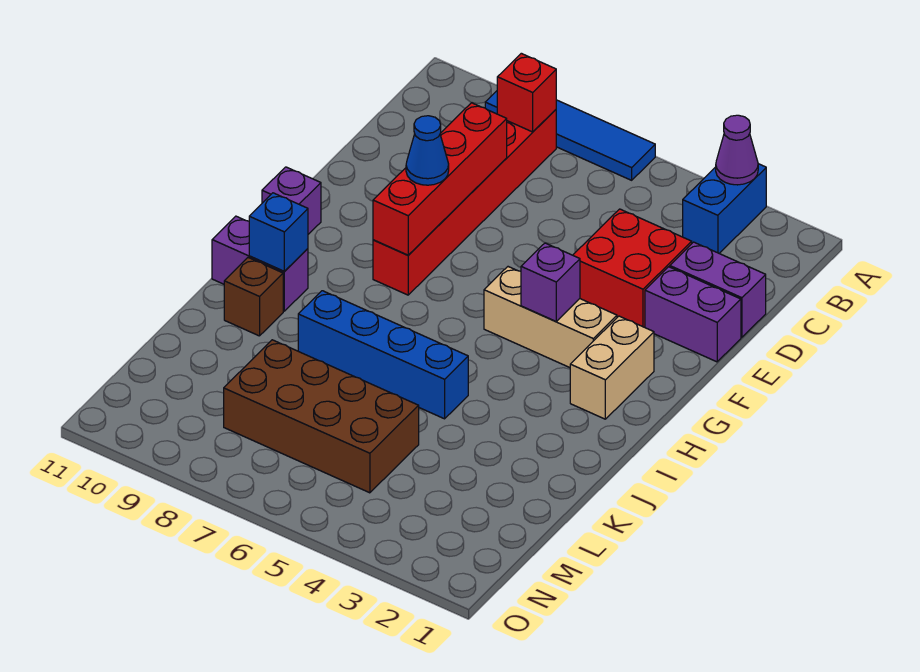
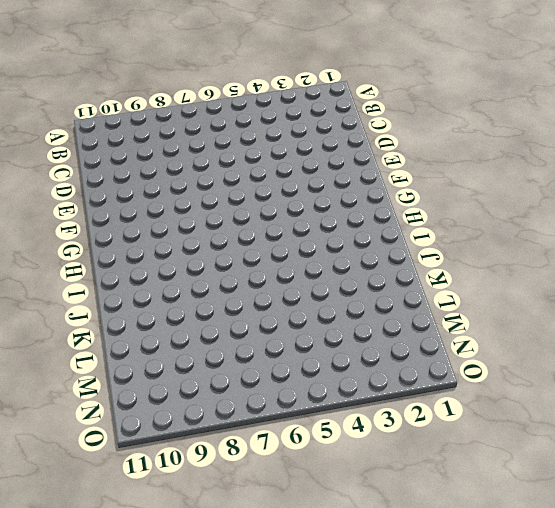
none -> blue 1x2 brick [683,164,766,253]
none -> blue 1x4 tile [485,91,655,180]
none -> red 1x6 brick [373,110,556,295]

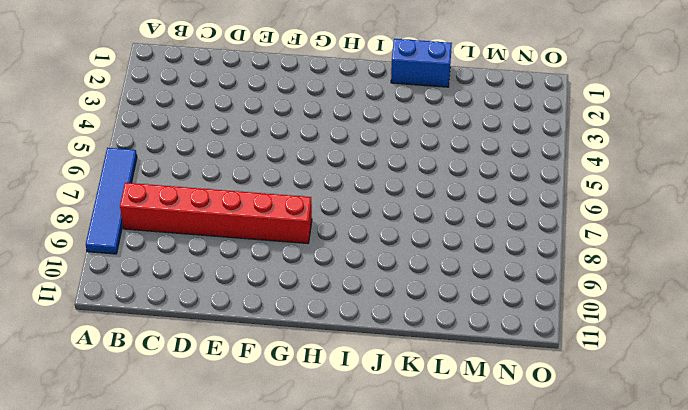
blue 1x2 brick [391,39,452,87] -> blue 1x2 brick moved to [683,164,766,253]
none -> purple 1x2 brick [670,242,766,337]
none -> red 2x2 brick [573,209,692,327]
none -> purple 1x2 brick [645,267,741,362]

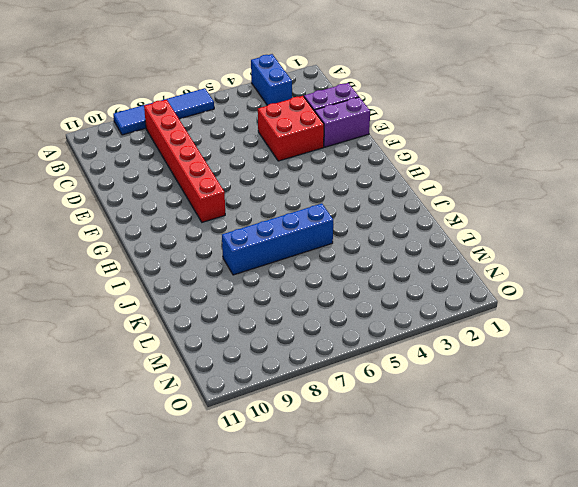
none -> tan 1x2 brick [570,316,654,419]
none -> tan 1x3 brick [484,267,617,368]
none -> purple 1x1 brick [262,167,321,234]

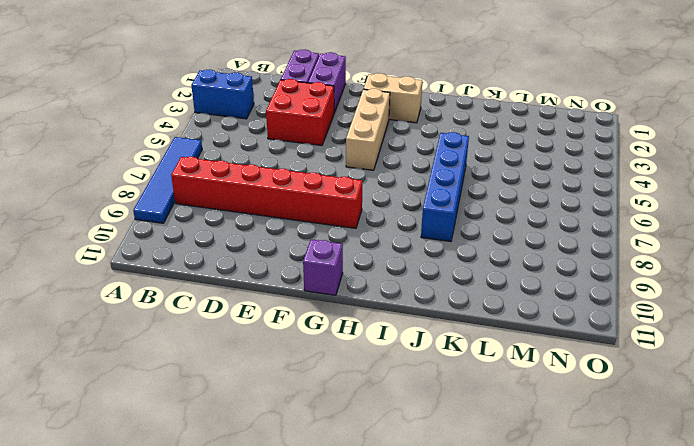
none -> purple 1x2 brick [212,216,308,311]
none -> brown 1x1 brick [224,258,283,336]
none -> brown 2x4 brick [224,340,419,493]

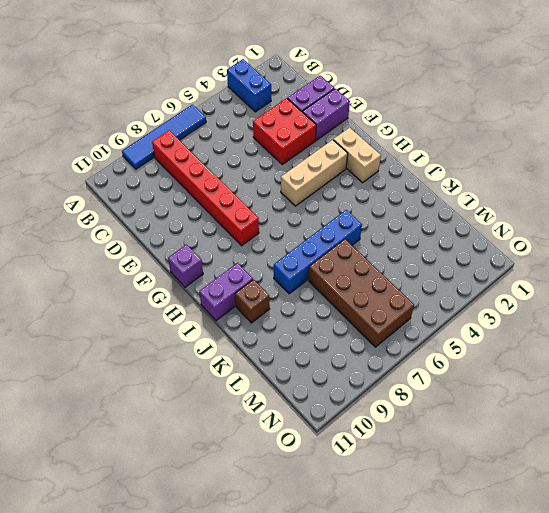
brown 2x4 brick [308,239,414,347] -> brown 2x4 brick turned to [224,340,419,493]
none -> purple 1x1 cone [716,115,758,185]
none -> red 1x1 brick [497,53,556,132]
none -> red 1x4 brick [373,103,507,255]

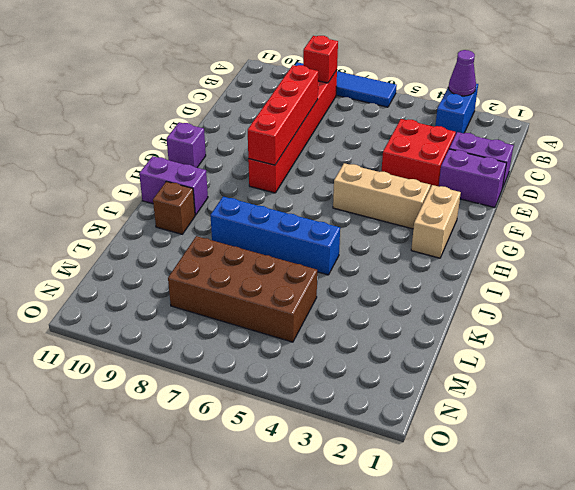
none -> purple 1x1 brick [521,243,580,321]
none -> blue 1x1 brick [249,193,308,271]
none -> blue 1x1 cone [406,116,449,185]

